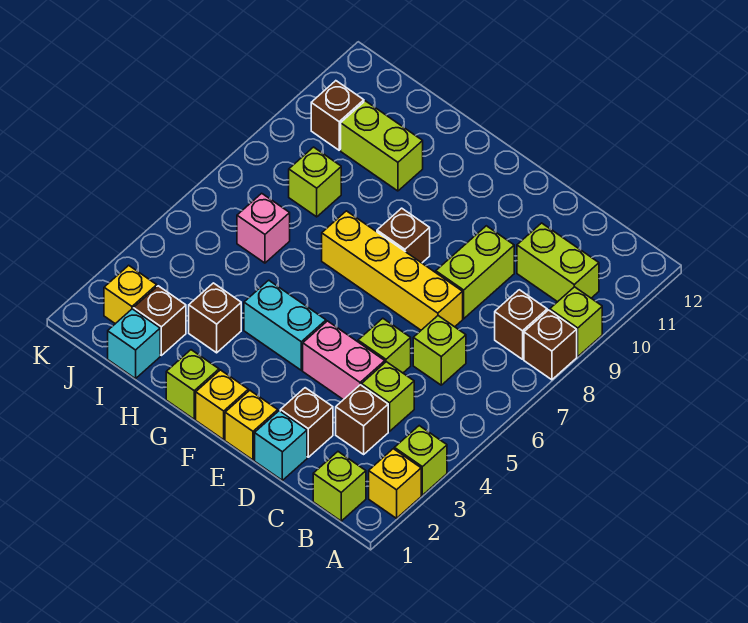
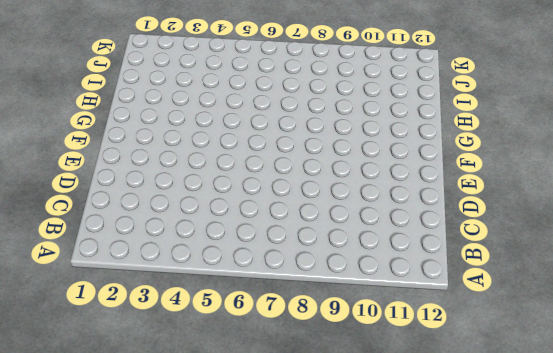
none -> yellow 1x1 brick [369,449,421,518]
none -> lime 1x1 brick [394,426,447,495]
none -> brown 1x1 brick [524,310,577,380]

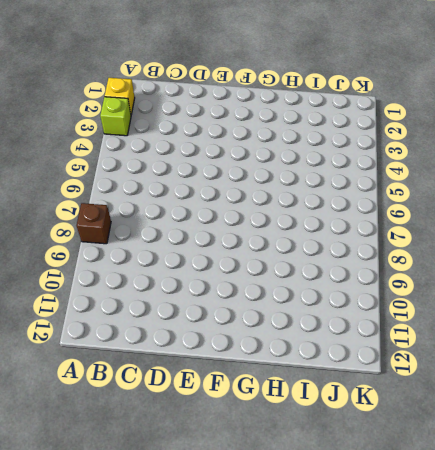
none -> lime 1x1 brick [550,287,602,357]
none -> lime 1x1 brick [313,452,366,521]
none -> brown 1x1 brick [495,290,547,359]

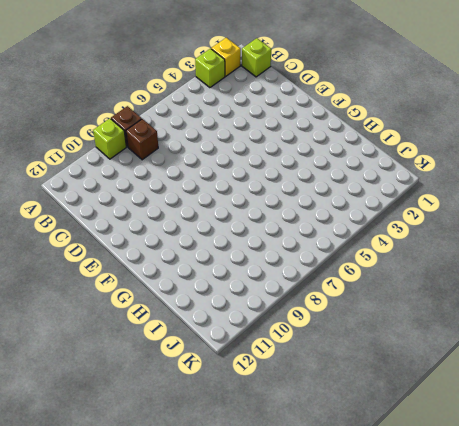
none -> lime 1x2 brick [517,223,599,302]
none -> brown 1x1 brick [336,385,388,454]
none -> lime 1x1 brick [362,362,414,431]

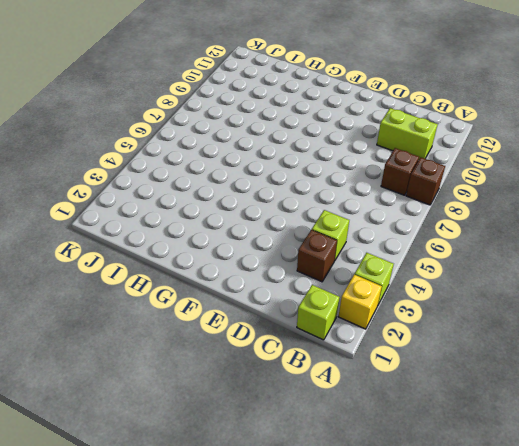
none -> lime 1x1 brick [550,287,602,357]
none -> lime 1x1 brick [413,316,466,385]
none -> cyan 1x1 brick [255,411,307,480]

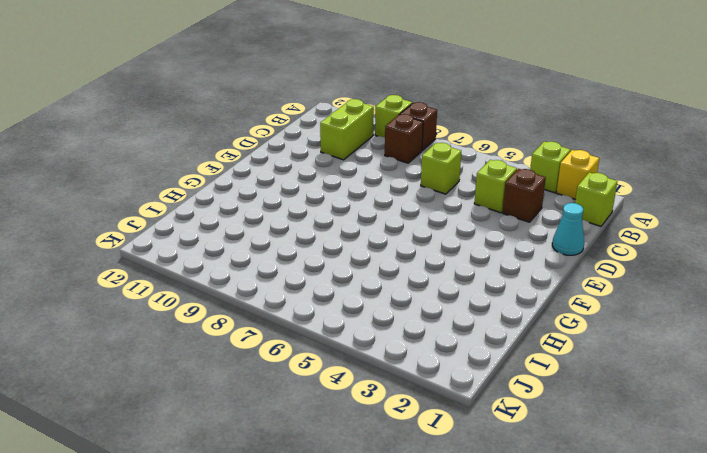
cyan 1x1 cone [552,203,584,255] -> cyan 1x1 brick [255,411,307,480]
none -> brown 1x1 brick [280,388,333,457]
none -> pink 1x2 brick [303,321,385,400]
none -> lime 1x1 brick [358,318,411,373]

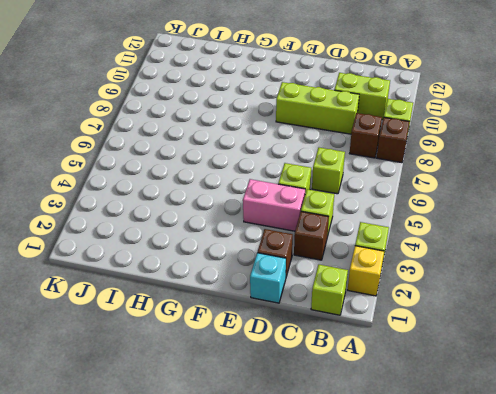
lime 1x3 brick [276,82,359,134] -> lime 1x2 brick [436,226,514,319]
none -> yellow 1x4 brick [322,211,463,330]
none -> yellow 1x1 brick [225,390,278,460]
none -> yellow 1x1 brick [196,370,248,440]

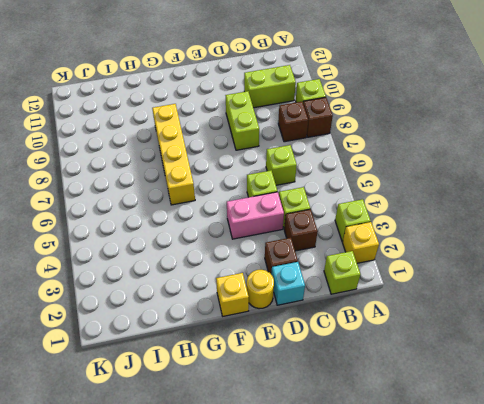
yellow 1x1 round brick [247,270,274,309] -> yellow 1x1 brick [225,390,278,460]
yellow 1x4 brick [152,104,195,205] -> yellow 1x4 brick turned to [322,211,463,330]
none -> cyan 1x2 brick [244,280,326,370]
none -> brown 1x1 brick [377,208,430,263]
none -> lime 1x1 brick [166,350,219,419]

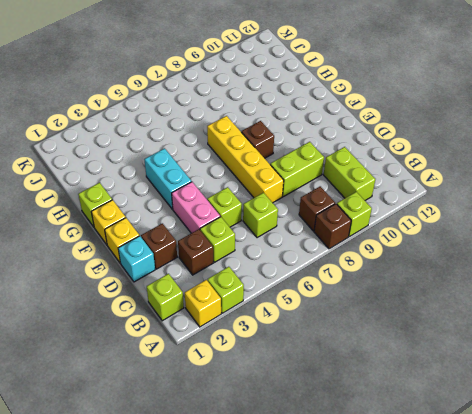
none -> brown 1x1 brick [189,283,241,353]
none -> lime 1x2 brick [341,101,423,191]
none -> cyan 1x1 brick [108,309,160,379]

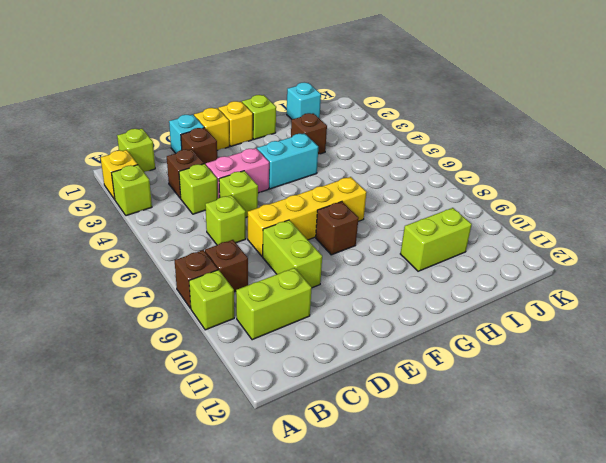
none -> brown 1x1 brick [133,286,186,355]
none -> pink 1x1 brick [237,193,290,263]
none -> lime 1x1 brick [289,147,341,217]

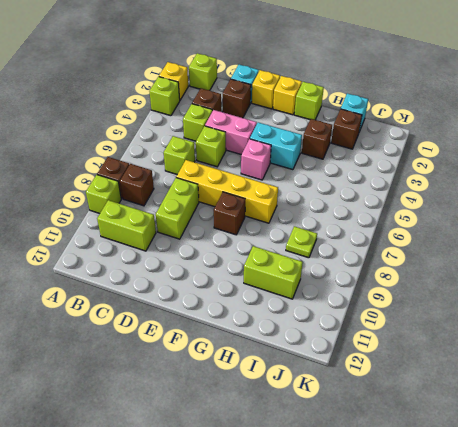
pink 1x1 brick [241,139,271,180] -> pink 1x1 brick moved to [237,193,290,263]
lime 1x1 plate [286,226,317,258] -> lime 1x1 brick [289,147,341,217]
none -> yellow 1x1 brick [104,265,157,324]
none -> brown 1x1 brick [311,81,364,150]

